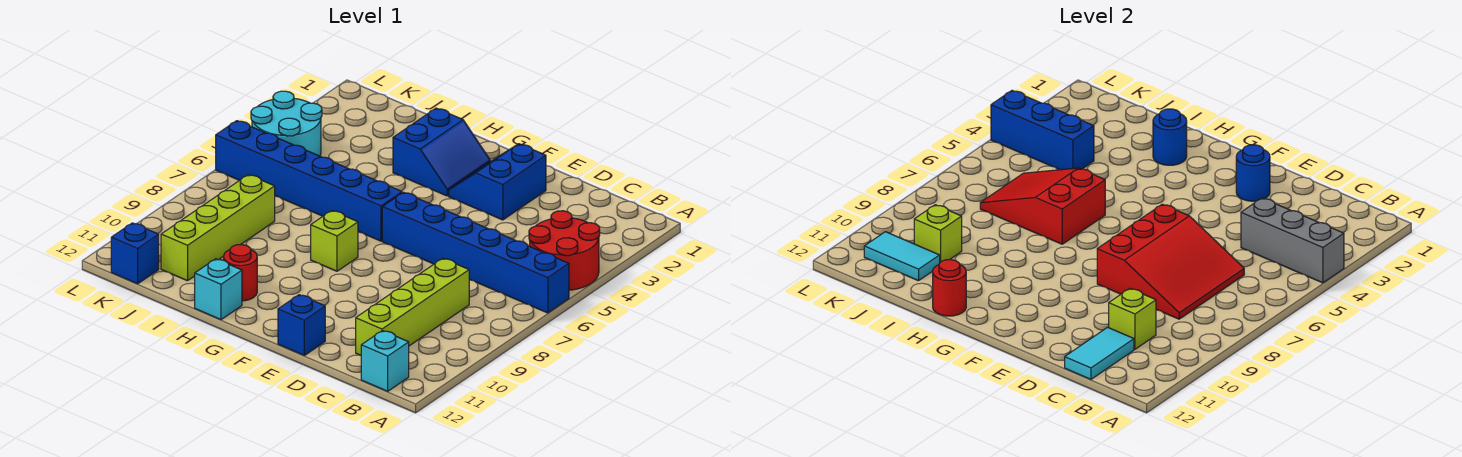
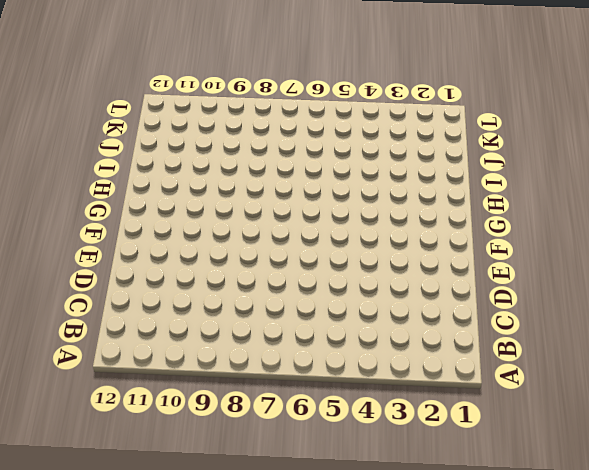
none -> red 2x2 round brick [529,211,600,290]
none -> blue 1x6 brick [382,192,569,313]
none -> cyan 1x1 brick [361,331,409,391]

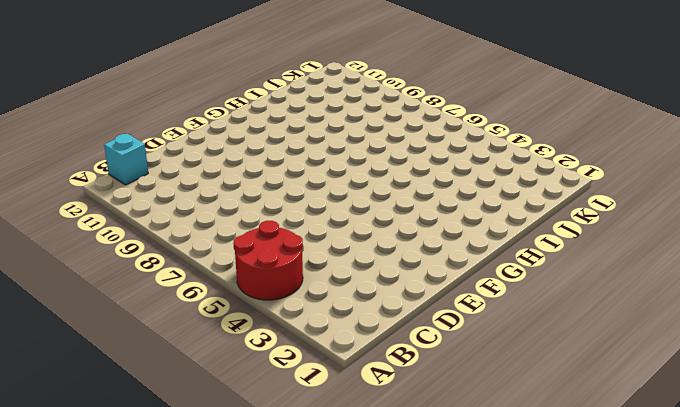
none -> blue 1x6 brick [382,192,569,313]
none -> lime 1x4 brick [356,258,469,355]
none -> blue 2x2 slope [449,144,546,220]

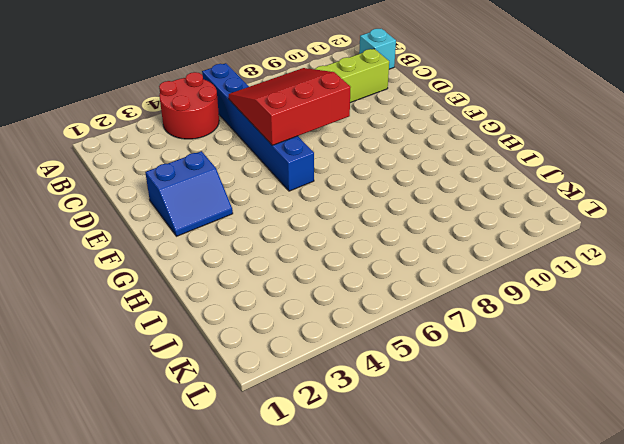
none -> blue 1x1 brick [278,295,325,355]
none -> blue 2x2 slope [393,108,490,196]
none -> blue 1x6 brick [216,121,402,241]

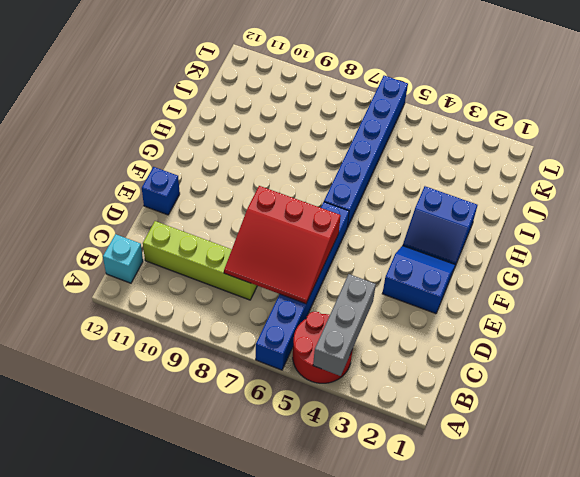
none -> lime 1x1 brick [311,210,358,271]
none -> red 1x1 round brick [224,245,257,301]
none -> cyan 1x1 brick [195,259,242,320]

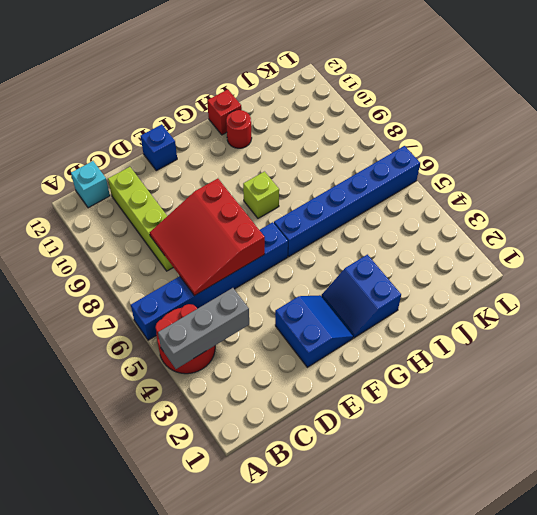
red 1x1 brick [207,89,242,135] -> cyan 1x1 brick [195,259,242,320]
none -> lime 1x4 brick [161,175,275,281]
none -> cyan 2x2 round brick [251,91,322,156]
none -> blue 1x1 brick [111,223,159,284]

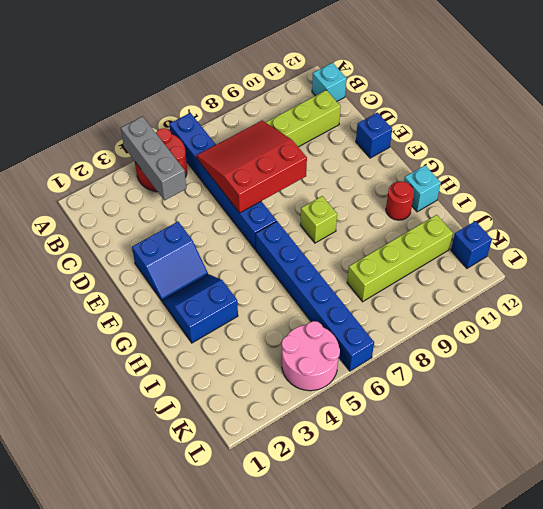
pink 2x2 round brick [282,321,340,391] -> cyan 2x2 round brick [251,91,322,156]
none -> lime 1x1 brick [1109,288,1156,349]
none -> cyan 1x2 tile [1065,327,1134,379]
none -> blue 1x1 round brick [1236,145,1270,201]

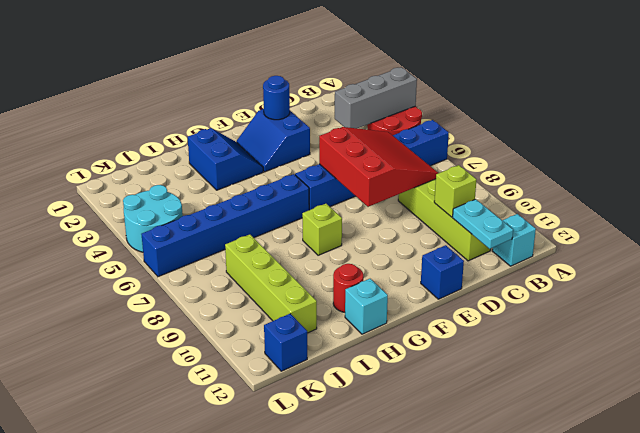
cyan 1x2 plate [453,199,513,249] -> cyan 1x2 tile [1065,327,1134,379]
none -> blue 1x1 round brick [1153,109,1187,165]
none -> red 2x3 slope [980,168,1105,244]
none -> red 1x1 round brick [933,260,966,316]

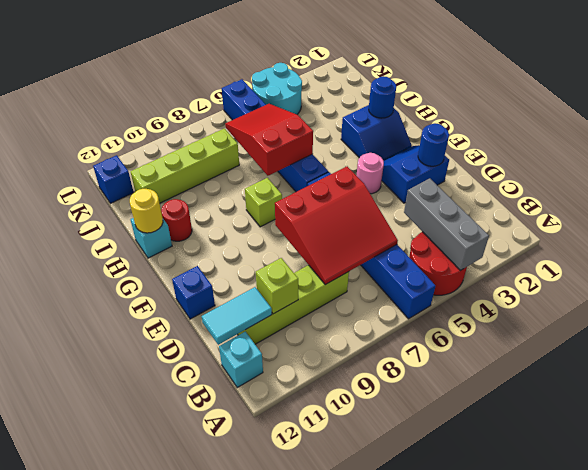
pink 1x1 round brick [357,153,384,194] -> none
yellow 1x1 round brick [130,189,163,233] -> red 1x1 round brick [933,260,966,316]
none -> blue 1x3 brick [991,91,1094,170]
none -> lime 1x1 brick [914,205,962,262]
none -> cyan 1x2 tile [864,232,940,281]

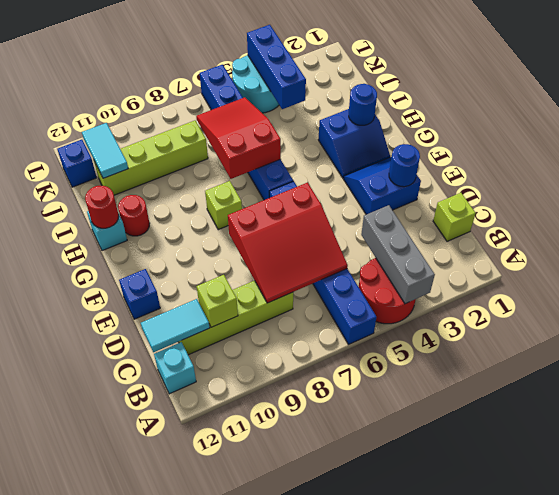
lime 1x1 brick [433,193,476,241] -> lime 1x1 brick moved to [914,205,962,262]

